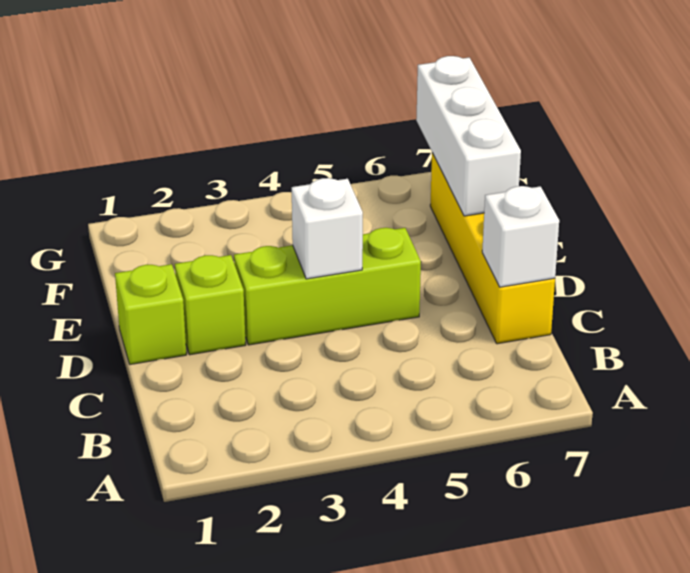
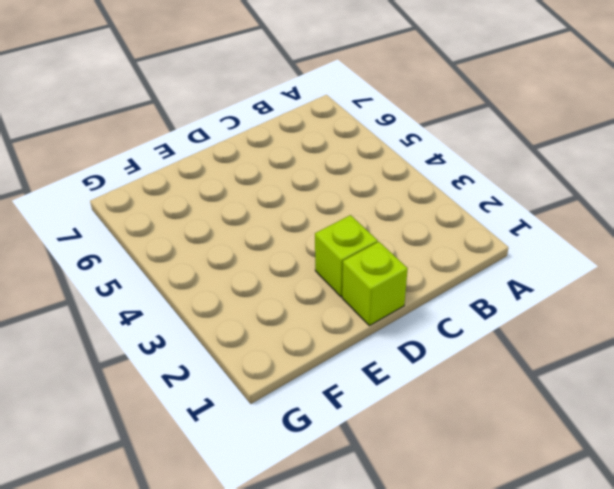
none -> yellow 1x4 brick [430,153,555,344]
none -> lime 1x3 brick [234,228,421,345]

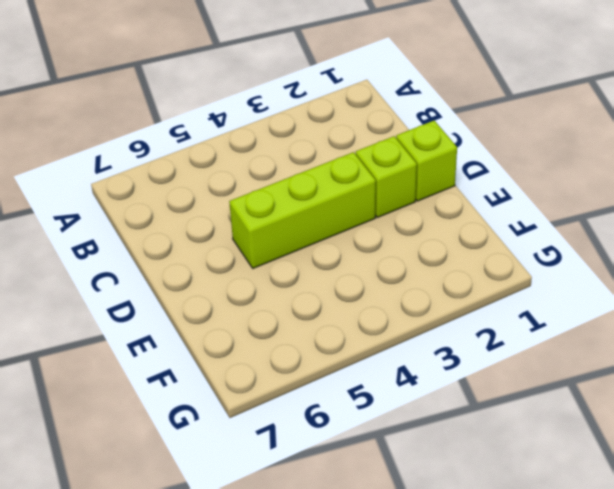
none -> yellow 1x4 brick [430,153,555,344]
none -> white 1x1 brick [482,186,559,287]

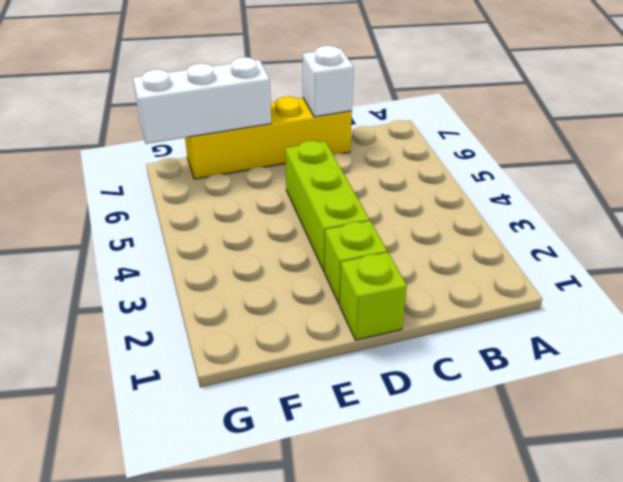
none -> white 1x1 brick [292,178,363,279]

